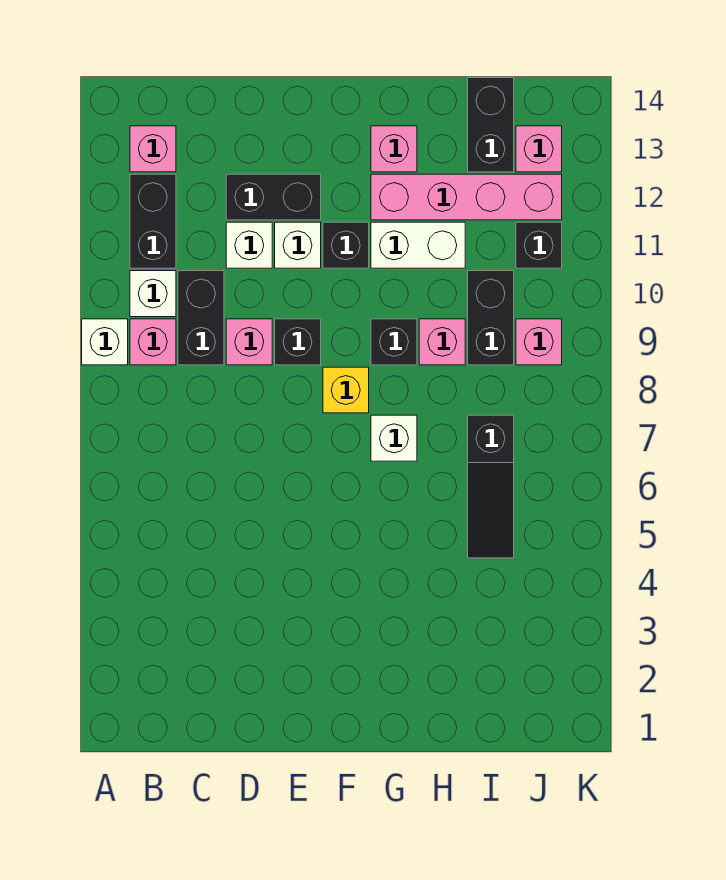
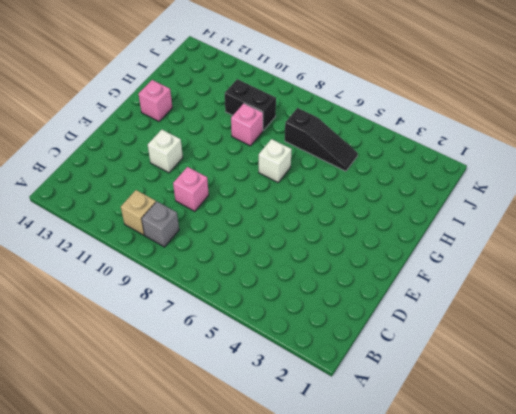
grey 1x1 brick [142,202,179,247] -> pink 1x1 brick [130,319,176,365]
tan 1x1 brick [121,190,156,235] -> white 1x1 brick [130,271,176,317]
none -> white 1x1 brick [82,319,128,365]
none -> black 1x2 brick [130,174,176,268]
none -> pink 1x1 brick [130,126,176,172]

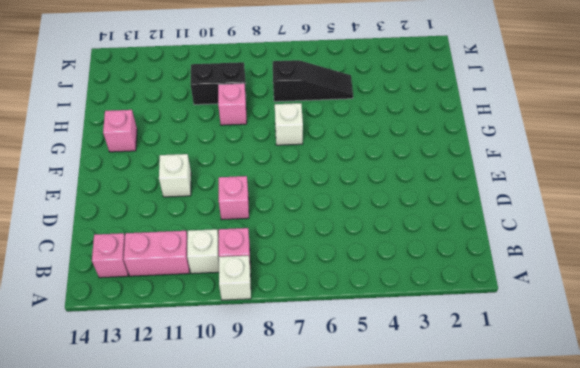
pink 1x2 brick [124,231,190,276] -> black 1x2 brick [130,174,176,268]
none -> black 1x2 brick [178,271,224,365]
none -> white 1x1 brick [226,222,272,268]
none -> black 1x2 brick [226,174,321,220]

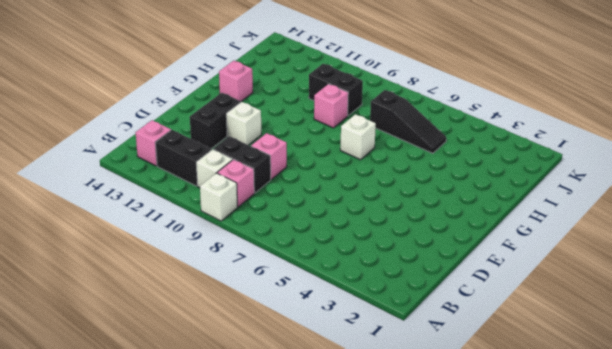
none -> white 1x1 brick [226,222,272,268]
none -> black 1x1 brick [275,319,321,365]
none -> yellow 1x1 brick [323,367,369,413]

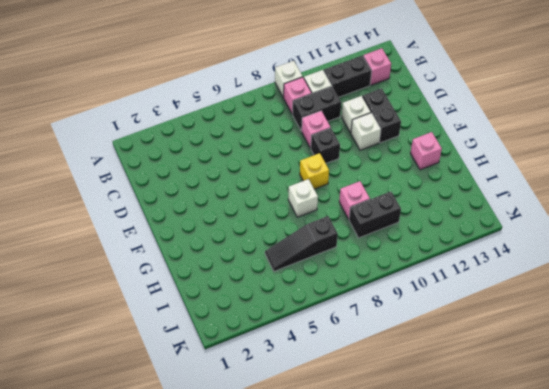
none -> black 1x1 brick [323,222,369,268]
none -> black 1x1 brick [371,319,417,365]
none -> white 1x2 brick [371,222,465,268]

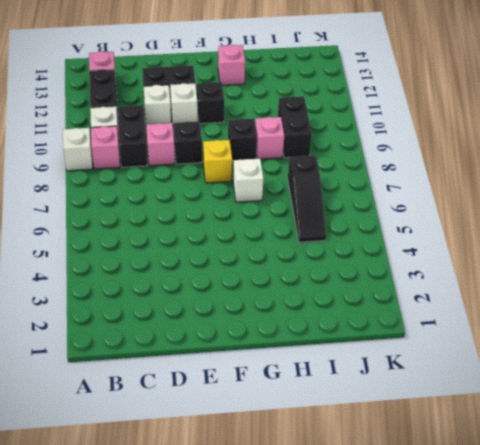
none -> white 1x2 brick [371,222,465,268]
none -> pink 1x4 brick [371,174,562,220]
none -> black 1x2 brick [468,78,514,172]

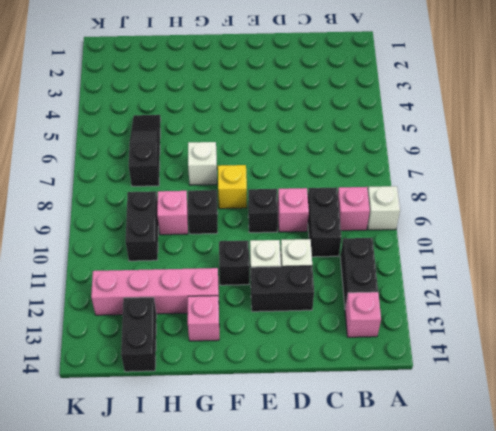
none -> white 1x1 brick [130,271,176,317]
none -> white 1x2 brick [371,222,465,268]
none -> pink 1x1 brick [516,319,562,365]

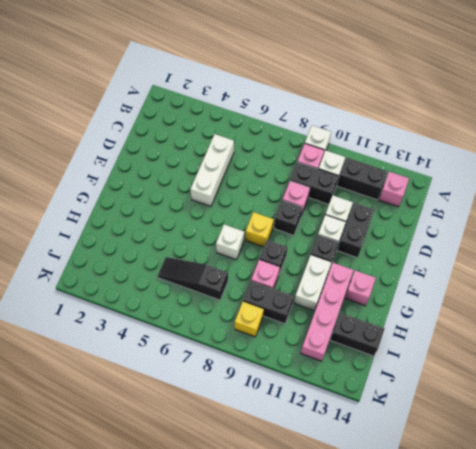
white 1x3 brick [190,134,234,206] -> none
yellow 1x1 brick [235,302,264,337] -> pink 1x1 brick [516,319,562,365]
none -> black 1x1 brick [516,222,562,268]
none -> pink 1x1 brick [516,126,562,172]

